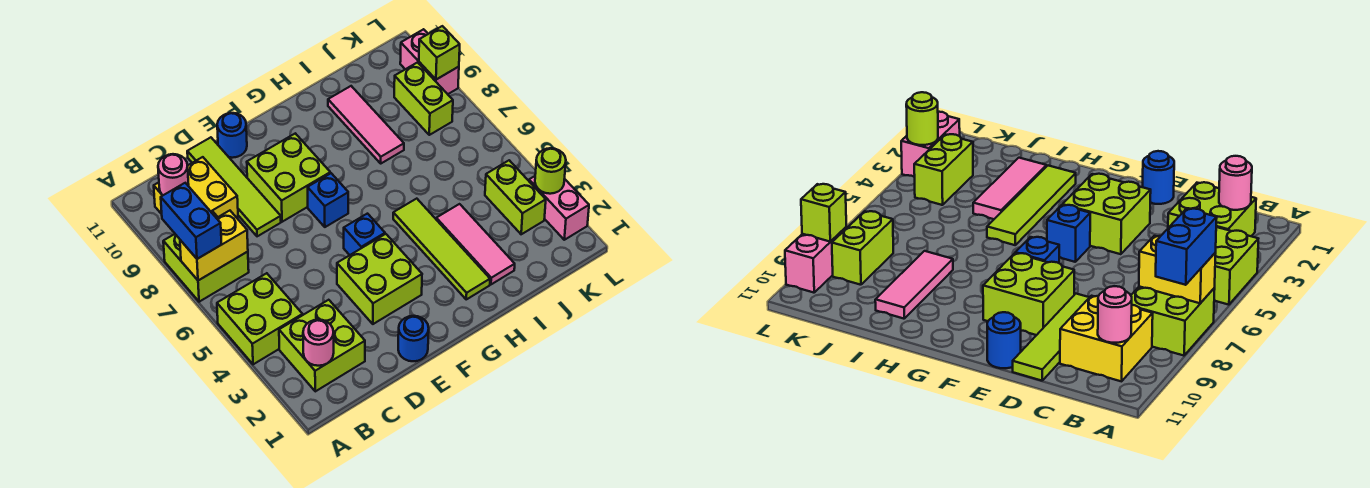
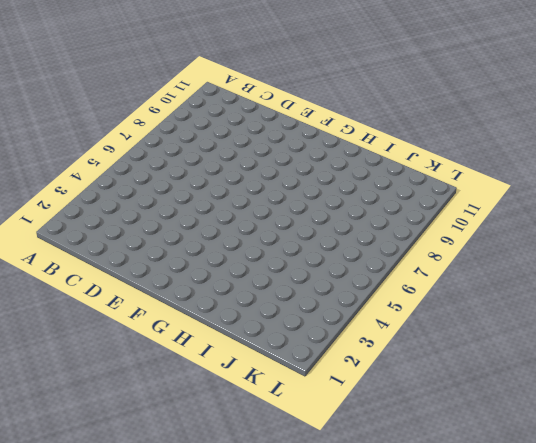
none -> lime 2x2 brick [217,273,303,364]
none -> lime 2x2 brick [163,212,249,302]
none -> lime 2x2 brick [279,300,365,391]

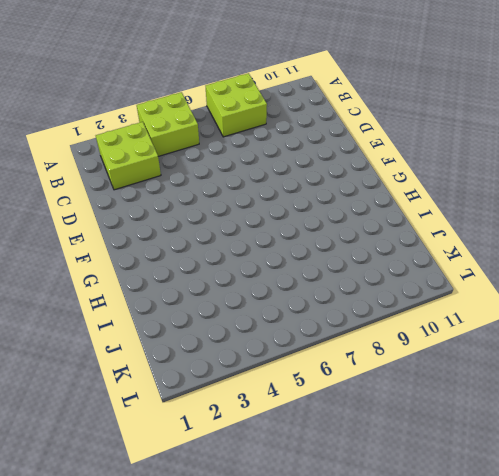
none -> yellow 2x2 brick [154,157,238,218]
none -> lime 1x4 tile [187,137,281,236]
none -> blue 1x1 round brick [398,316,429,361]

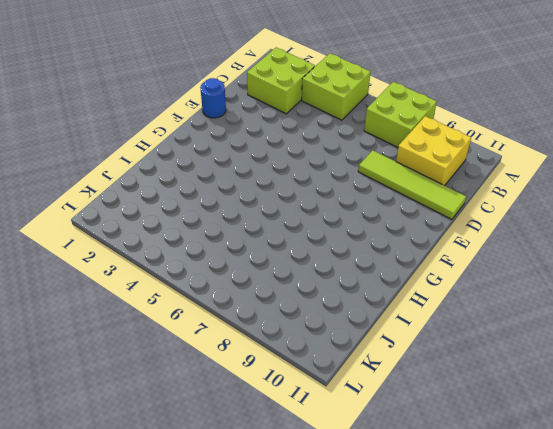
none -> lime 2x2 brick [337,234,422,324]
none -> lime 2x2 brick [247,133,330,222]
none -> blue 1x1 round brick [217,113,247,158]

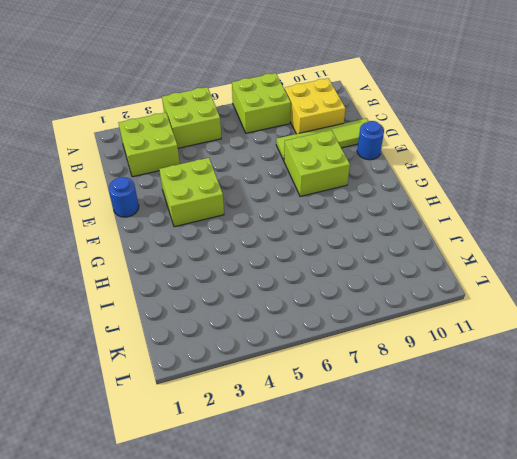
none -> blue 1x1 brick [344,214,385,255]
none -> blue 1x1 brick [308,173,348,227]
none -> lime 1x4 tile [393,199,490,299]

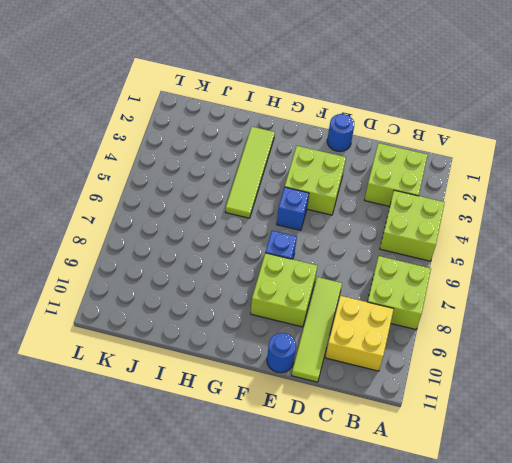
none -> pink 1x3 tile [436,204,515,284]
none -> pink 1x3 tile [328,86,404,163]
none -> lime 1x2 brick [485,160,546,234]

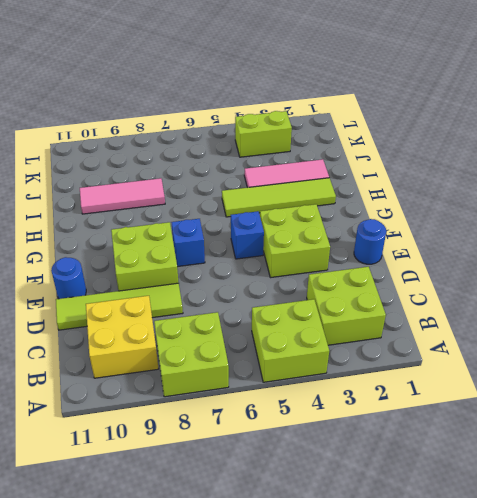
none -> lime 1x2 brick [394,62,453,135]
none -> pink 1x2 brick [529,176,589,240]
none -> pink 1x2 brick [400,29,459,94]

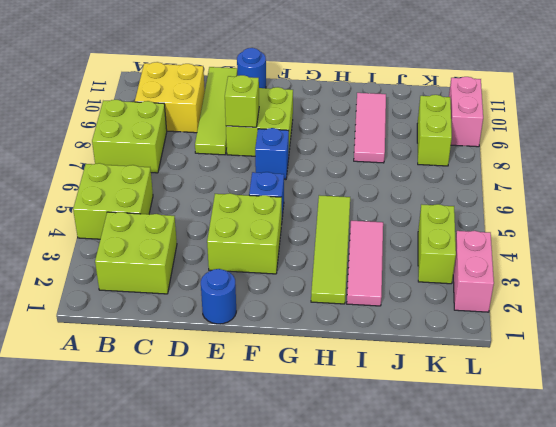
lime 1x1 brick [225,75,259,127] -> lime 1x1 brick moved to [419,26,460,80]
none -> yellow 1x2 brick [180,211,248,281]
none -> pink 1x1 round brick [303,320,334,366]
none -> pink 1x1 round brick [158,154,189,195]

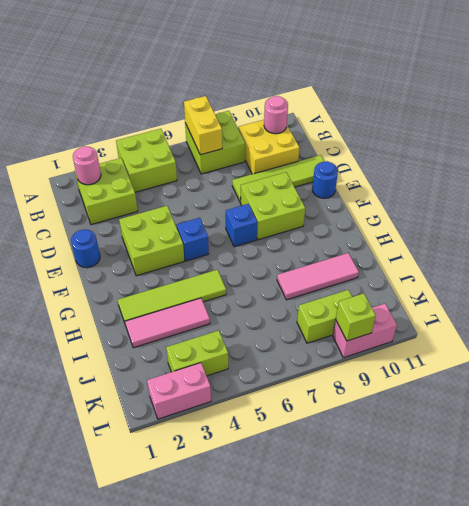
none -> lime 1x1 round brick [535,148,566,194]
none -> blue 1x2 brick [161,183,222,259]

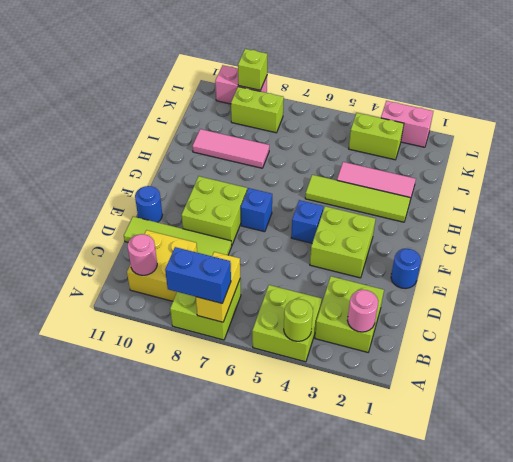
lime 1x1 round brick [284,299,313,341] -> lime 1x1 round brick moved to [535,148,566,194]

